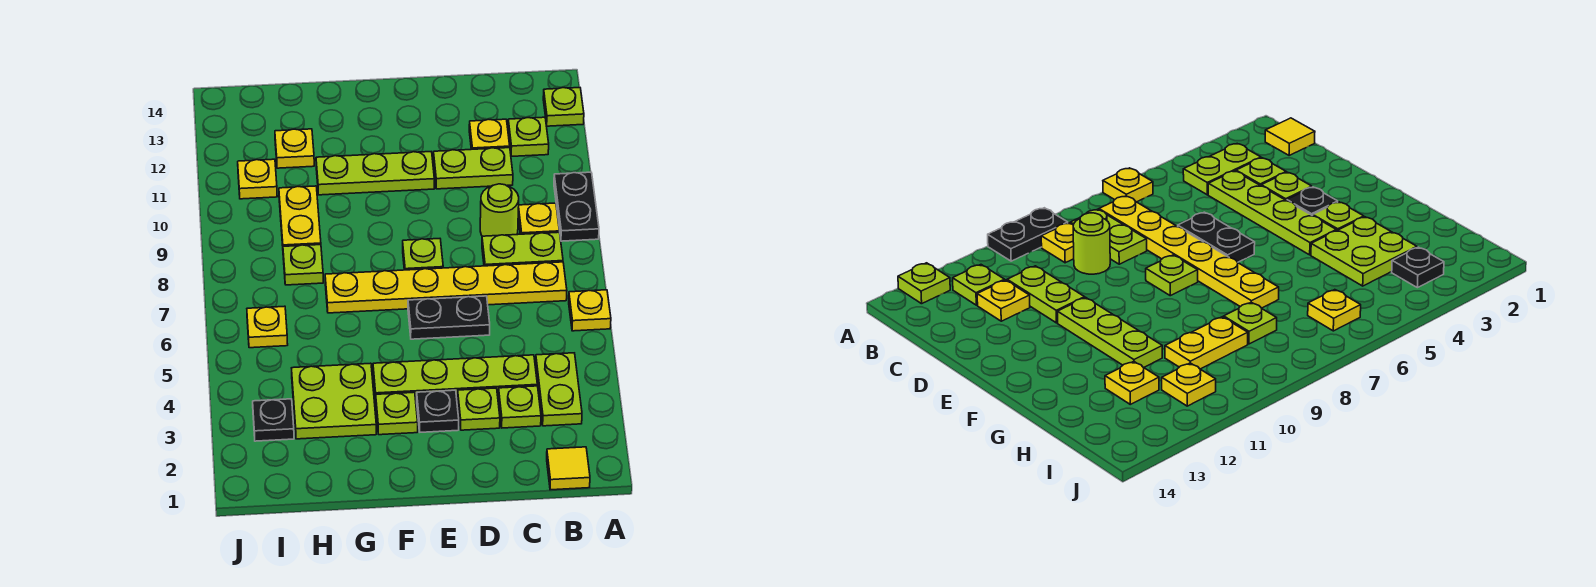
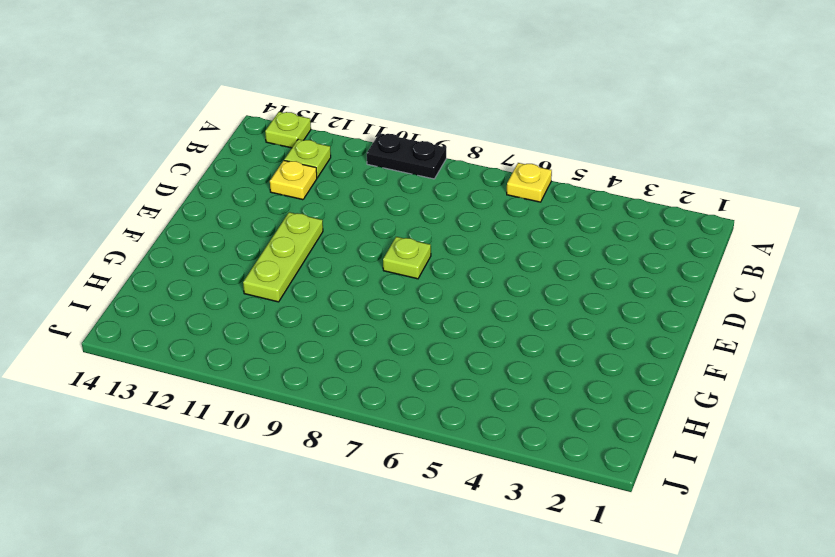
none -> yellow 1x1 tile [547,447,590,490]
none -> lime 1x2 plate [536,353,582,426]
none -> yellow 1x6 plate [325,262,567,313]

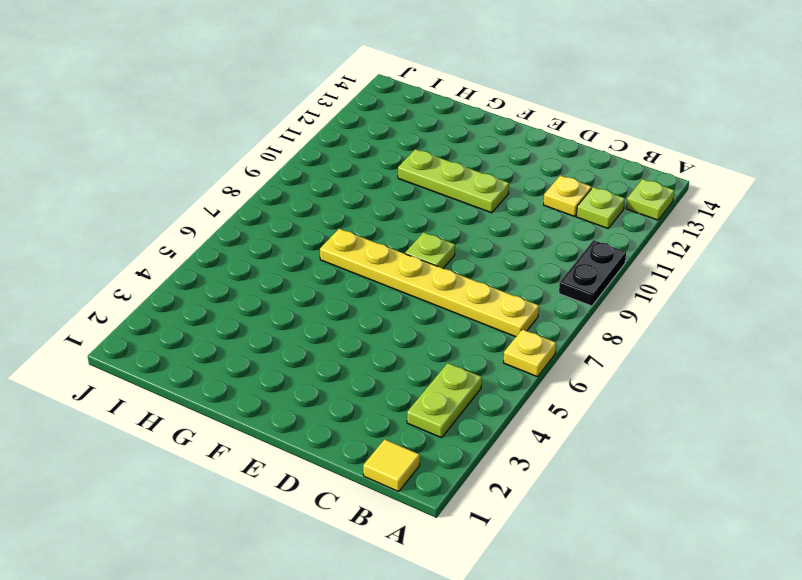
none -> lime 1x2 plate [482,232,563,266]
none -> yellow 1x1 plate [518,203,559,234]
none -> lime 1x1 plate [498,386,541,428]

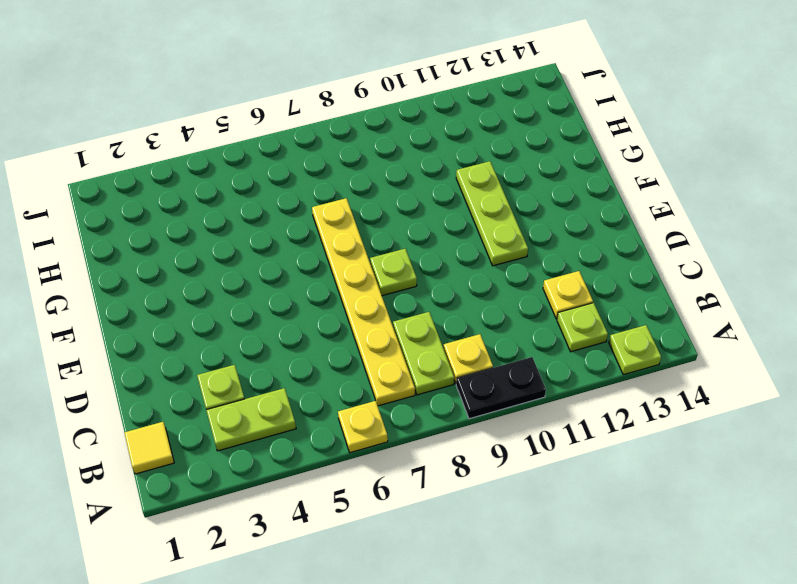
none -> lime 1x4 plate [373,355,537,401]
none -> lime 1x1 round brick [480,184,519,236]
none -> lime 1x2 plate [433,148,513,189]

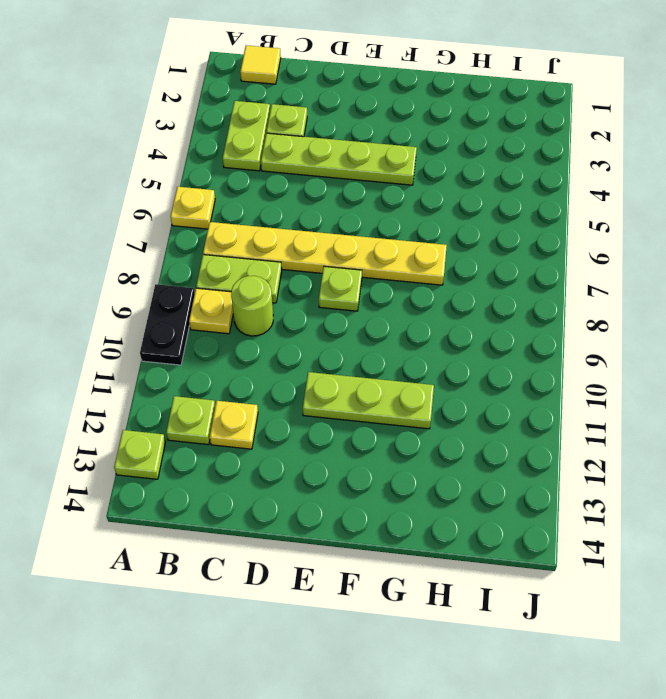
none -> lime 1x2 plate [433,148,513,189]
none -> lime 1x1 plate [458,388,500,430]
none -> black 1x2 plate [408,296,490,339]

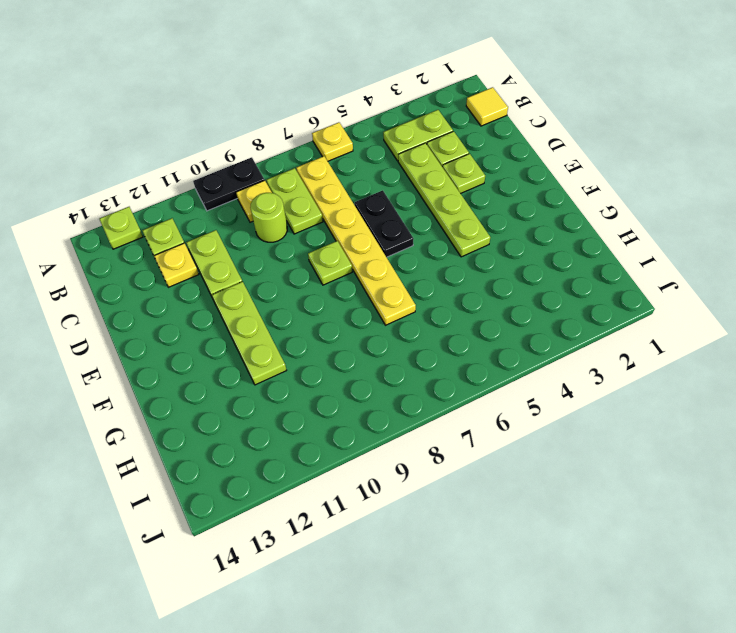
none -> black 1x1 plate [417,390,459,432]
none -> lime 1x1 plate [376,392,418,435]
none -> lime 2x2 plate [292,363,376,439]

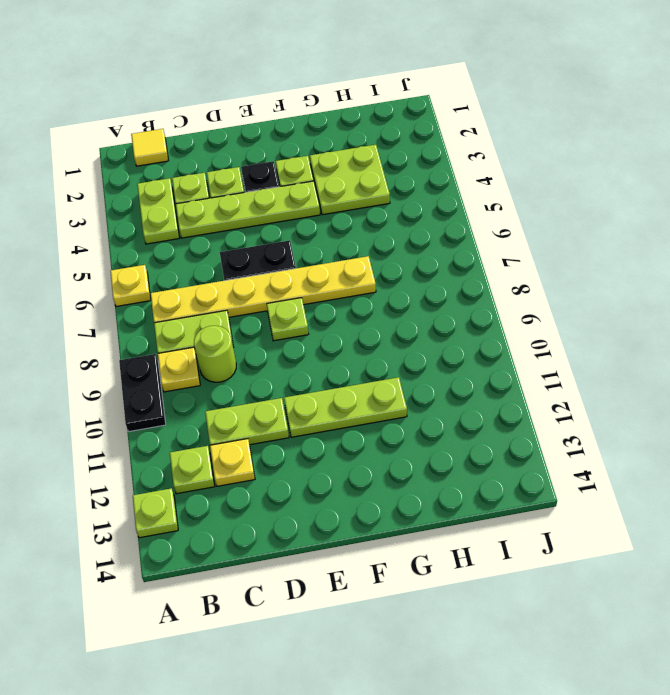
none -> lime 1x1 plate [283,245,323,285]
none -> yellow 1x2 plate [279,186,321,246]
none -> yellow 1x1 plate [275,129,314,168]

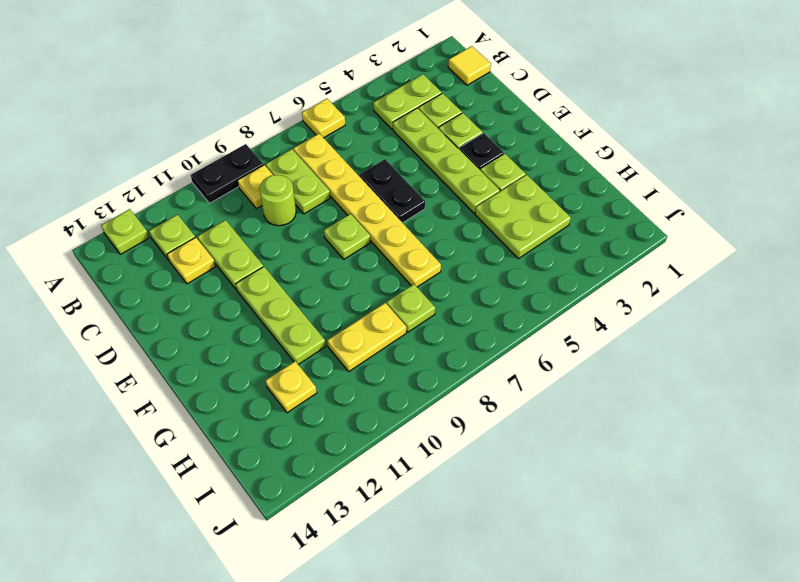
none -> black 1x1 plate [253,399,294,441]
none -> yellow 1x1 plate [247,306,288,348]
none -> yellow 1x1 plate [238,159,277,199]

